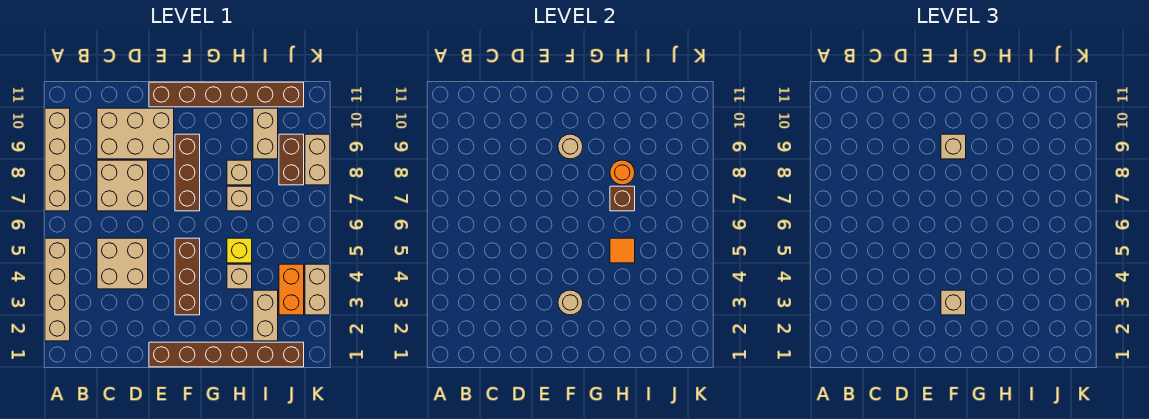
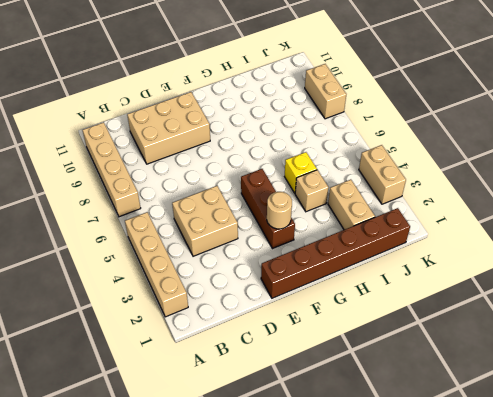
none -> tan 2x2 brick [97,160,148,211]
none -> brown 1x6 brick [149,82,304,107]
none -> brown 1x3 brick [175,134,200,211]

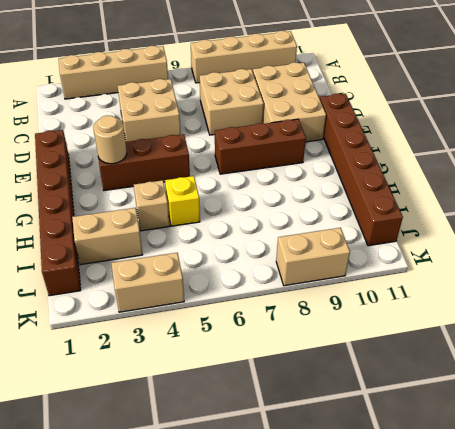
none -> tan 1x1 brick [227,186,252,211]
none -> tan 1x1 brick [227,160,252,185]
none -> tan 1x2 brick [253,108,278,159]

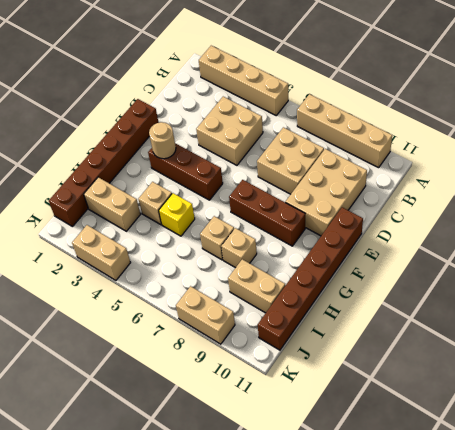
none -> orange 1x2 brick [279,264,304,315]
none -> brown 1x2 brick [279,134,304,185]
none -> tan 1x1 round brick [558,134,583,159]

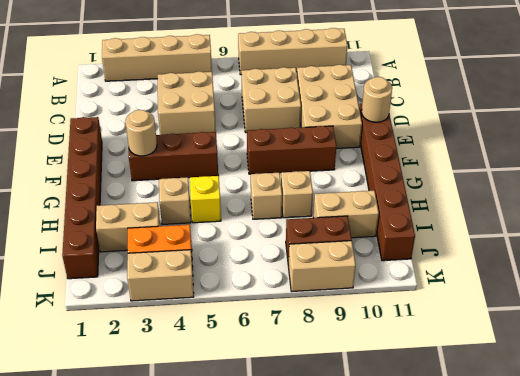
tan 1x1 round brick [362,77,392,122] -> tan 1x1 round brick moved to [558,134,583,159]
none -> orange 1x1 tile [610,238,635,263]
none -> brown 1x1 brick [610,186,635,211]
none -> orange 1x1 round brick [610,160,635,185]

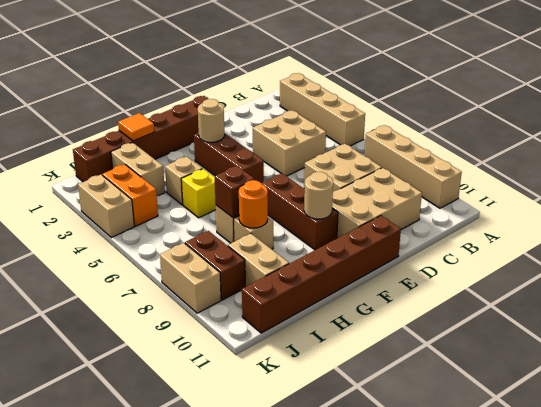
orange 1x1 tile [118,113,154,141] -> orange 1x1 tile moved to [610,238,635,263]
none -> tan 1x1 brick [941,290,966,315]
none -> tan 1x1 brick [941,134,966,159]

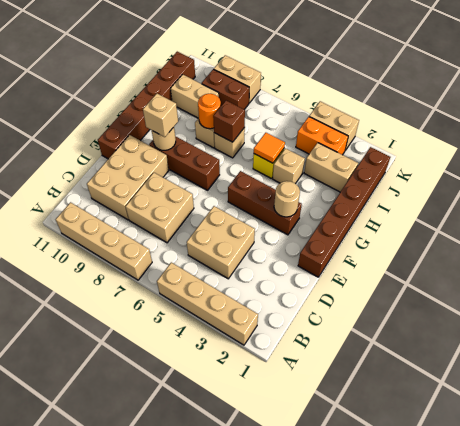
none -> tan 1x1 brick [941,290,966,315]

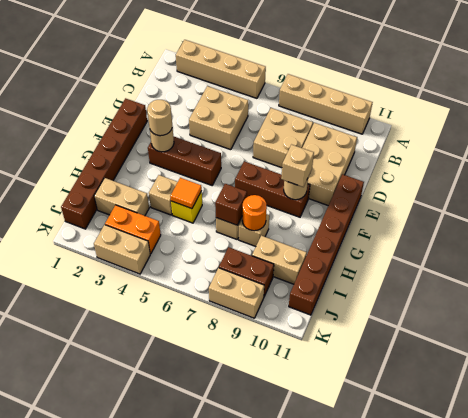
tan 1x1 round brick [147,100,172,136] -> tan 1x1 brick [941,290,966,315]

